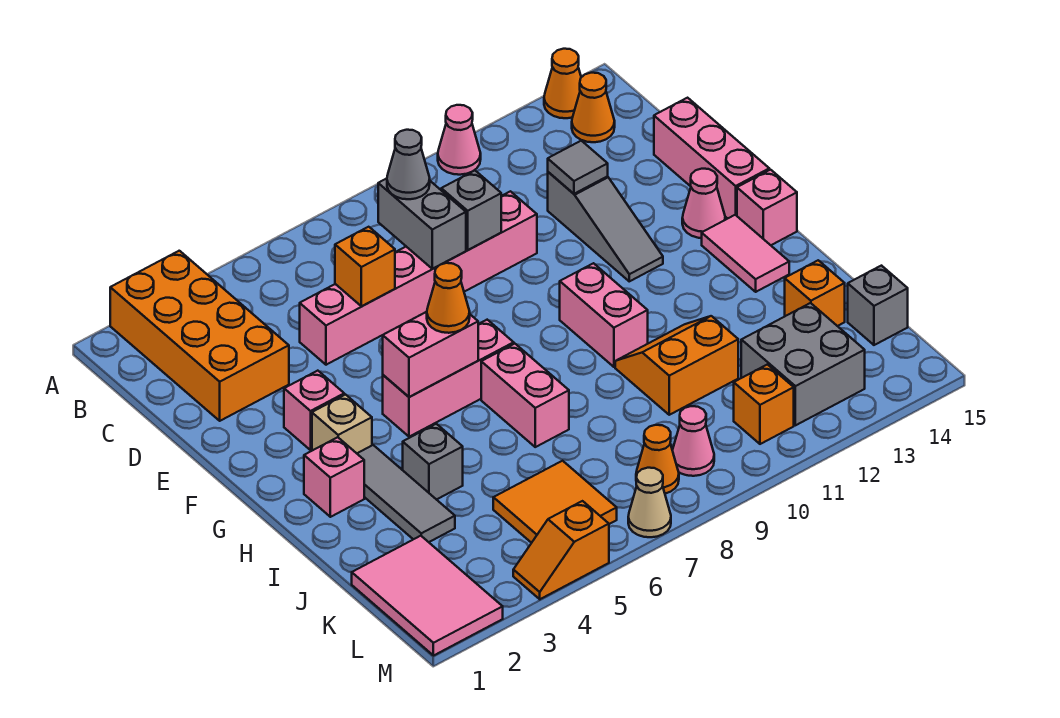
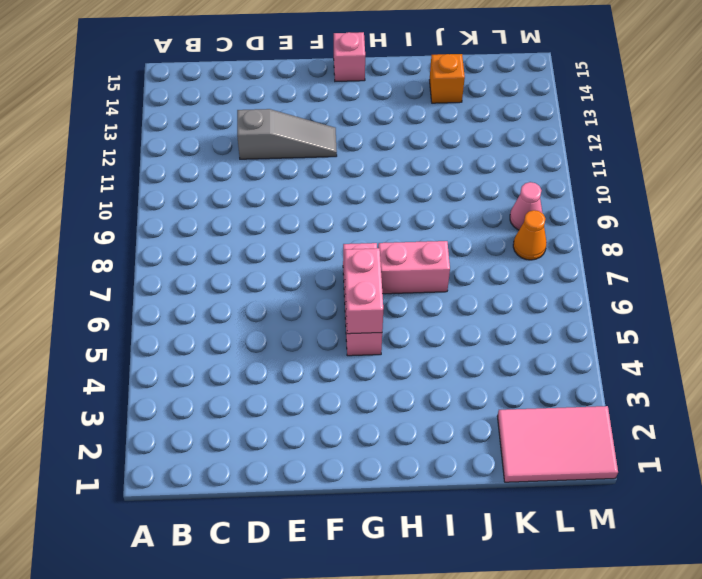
none -> orange 2x4 brick [110,251,289,421]
none -> pink 1x1 cone [438,105,481,175]
none -> orange 1x1 cone [544,49,581,118]
none -> orange 1x1 cone [572,73,615,142]

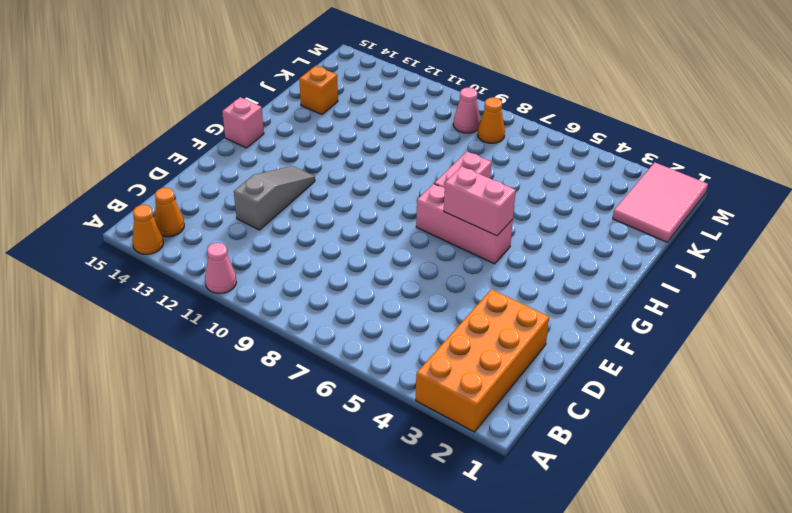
none -> pink 1x6 brick [300,191,537,365]
none -> pink 1x3 brick [654,98,769,218]
none -> pink 1x1 brick [284,371,344,450]
none -> pink 1x1 cone [682,169,725,238]

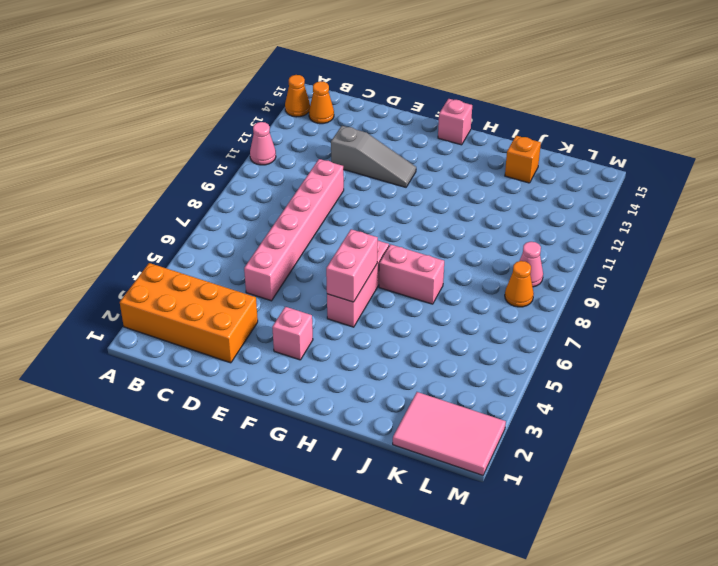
none -> pink 1x3 brick [654,98,769,218]
none -> pink 1x1 cone [682,169,725,238]
none -> tan 1x1 brick [312,395,372,453]
none -> pink 1x2 brick [560,263,648,367]

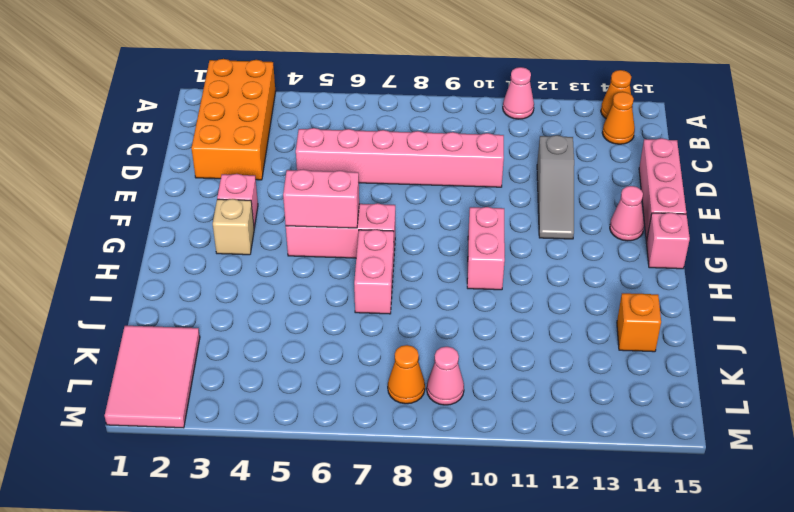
none -> pink 1x2 tile [702,215,789,292]
none -> pink 1x1 brick [304,437,364,517]
none -> grey 1x3 tile [357,445,455,542]
none -> grey 1x1 brick [403,424,463,500]

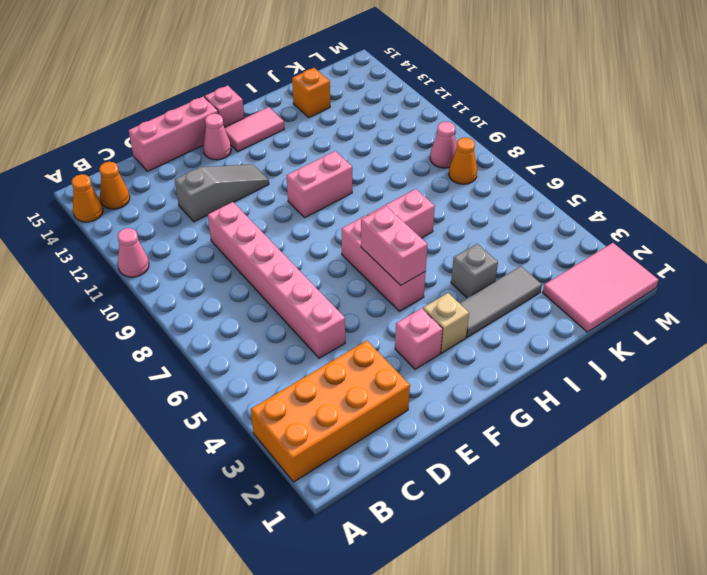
none -> pink 1x1 brick [304,437,364,517]
none -> orange 2x2 slope [615,316,738,415]
none -> orange 2x2 tile [493,461,617,543]
none -> grey 2x2 brick [741,303,865,425]

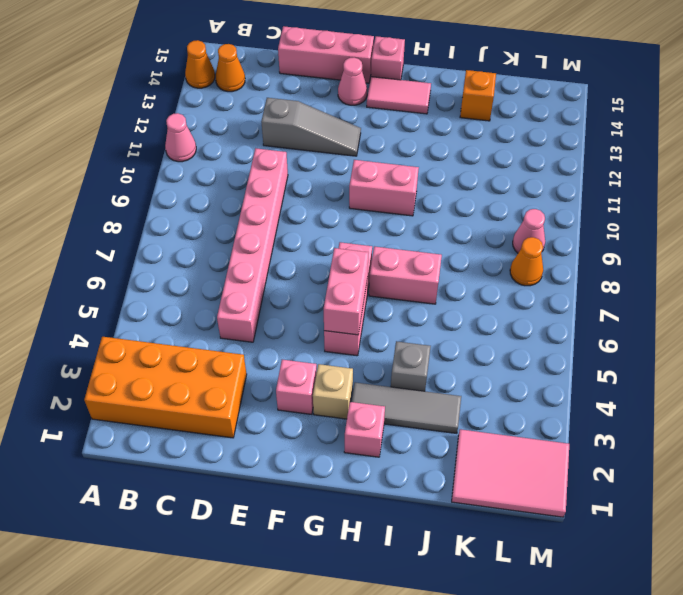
none -> orange 2x2 slope [615,316,738,415]
none -> orange 2x2 tile [493,461,617,543]
none -> grey 2x2 brick [741,303,865,425]
none -> grey 1x1 brick [848,266,908,345]

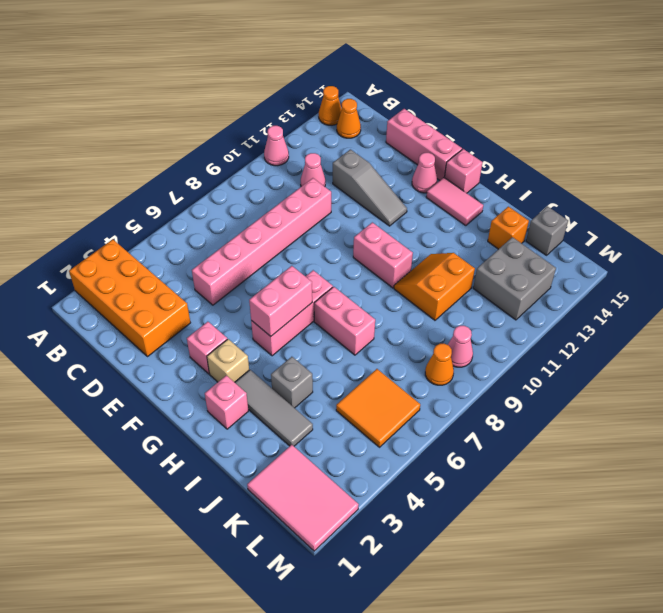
pink 1x1 cone [301,153,325,187] -> none
none -> orange 1x1 brick [734,364,794,444]
none -> orange 1x2 slope [513,501,609,599]
none -> tan 1x1 cone [628,468,671,537]
none -> grey 1x2 brick [378,178,466,269]

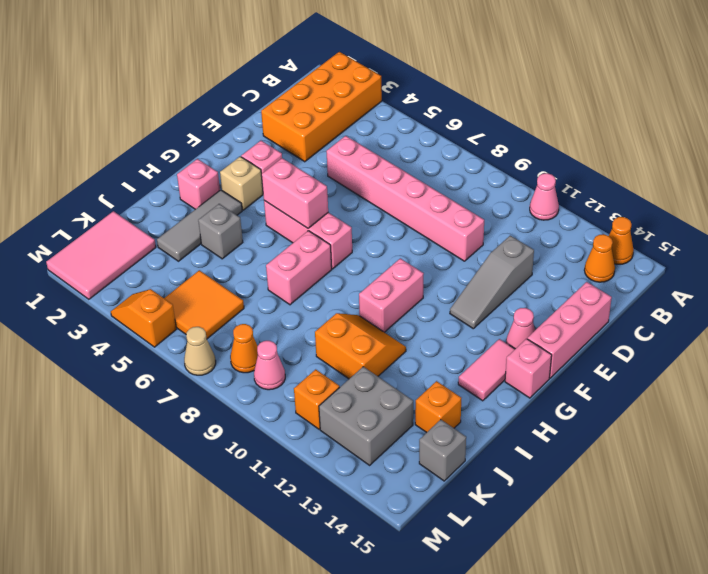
none -> grey 1x2 brick [378,178,466,269]
none -> orange 1x1 brick [335,227,395,306]
none -> grey 1x1 brick [441,171,501,250]
none -> grey 1x1 tile [548,141,608,194]

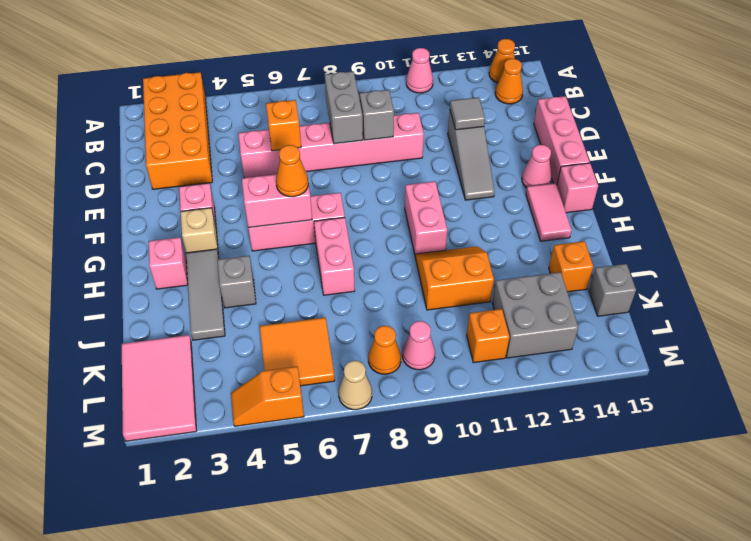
none -> grey 1x1 cone [387,130,430,199]

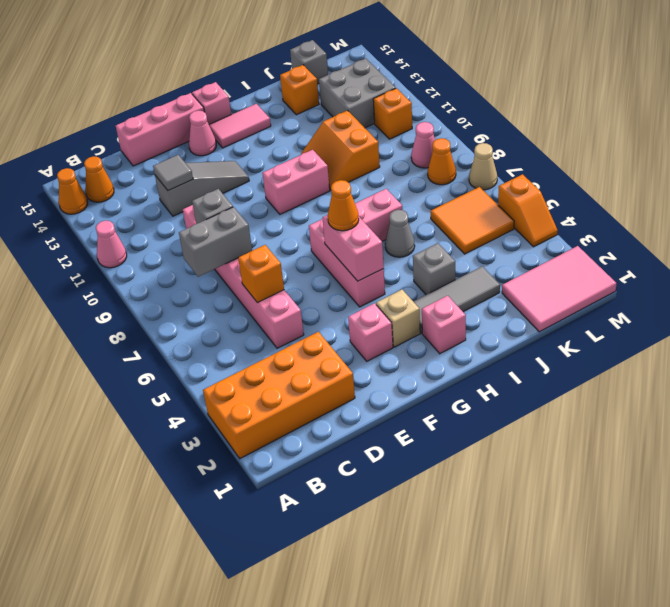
grey 1x1 cone [385,210,415,257] -> grey 1x1 cone moved to [387,130,430,199]

